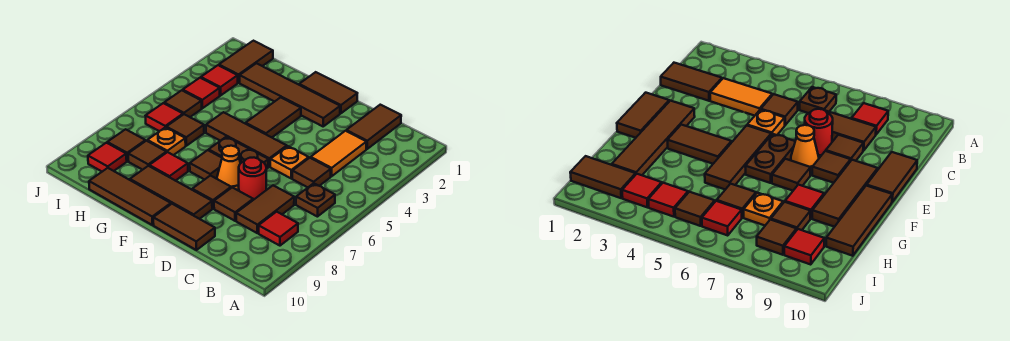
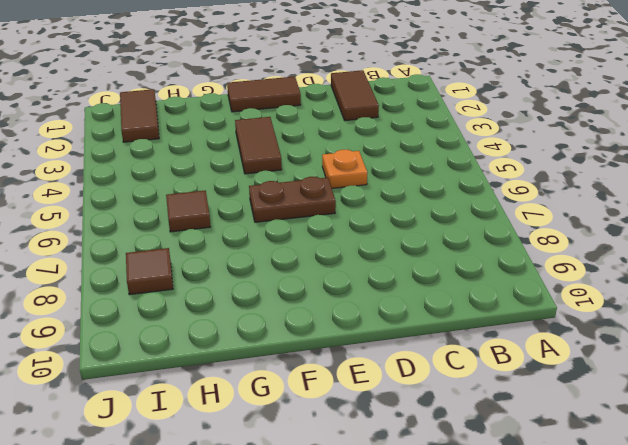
none -> brown 1x1 plate [296,183,335,217]
none -> red 1x1 tile [259,212,298,246]
none -> orange 1x2 tile [311,131,367,176]
none -> brown 1x1 tile [292,158,331,187]

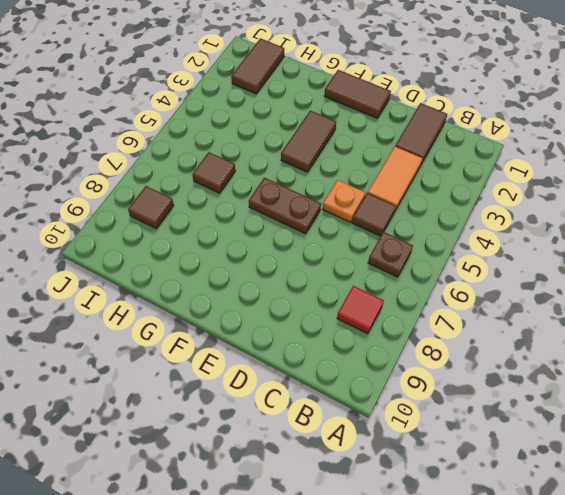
none -> brown 1x2 tile [236,185,294,233]
none -> red 1x1 round brick [239,158,266,200]
none -> brown 1x1 tile [214,187,253,221]
none -> brown 1x2 tile [153,204,215,250]

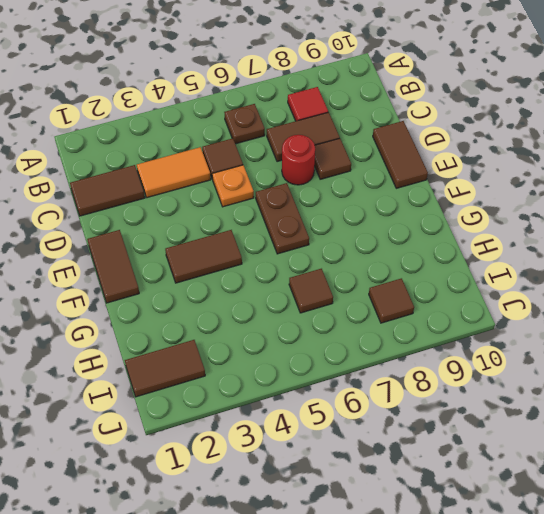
none -> brown 1x4 tile [240,63,340,126]
none -> brown 1x3 tile [206,112,287,167]
none -> orange 1x1 cone [217,146,241,190]
none -> brown 1x1 tile [192,175,231,209]

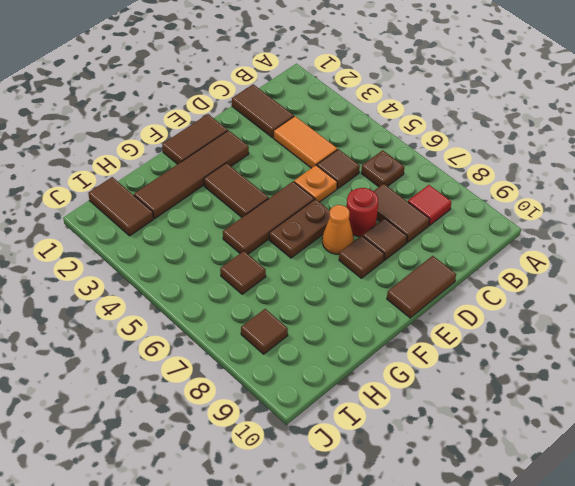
none -> brown 1x3 tile [130,166,212,219]
none -> brown 1x1 tile [190,150,222,180]
none -> brown 1x3 tile [89,168,171,225]
none -> red 1x1 tile [149,152,188,181]

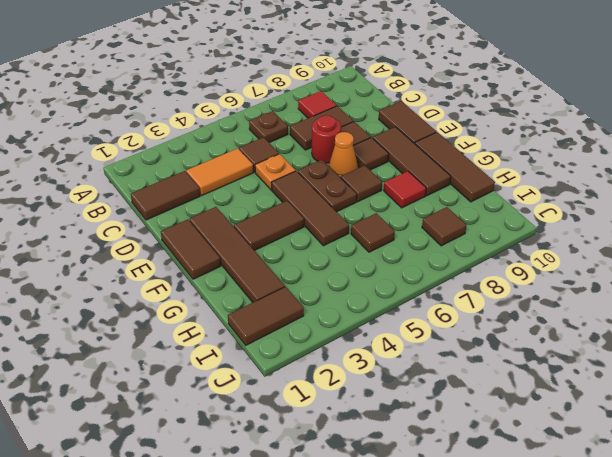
none -> orange 1x1 plate [147,127,186,155]
none -> brown 1x1 tile [128,141,167,170]
none -> red 1x1 tile [201,65,238,95]
none -> red 1x1 tile [183,78,220,108]

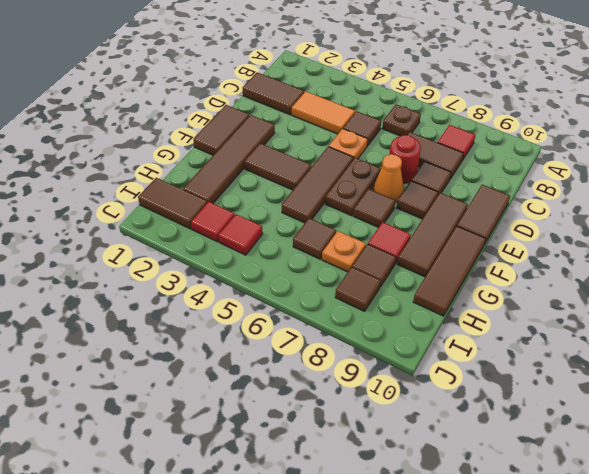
none -> brown 1x1 tile [164,90,202,117]
none -> red 1x1 tile [146,103,183,131]
none -> red 1x1 tile [88,143,127,172]

